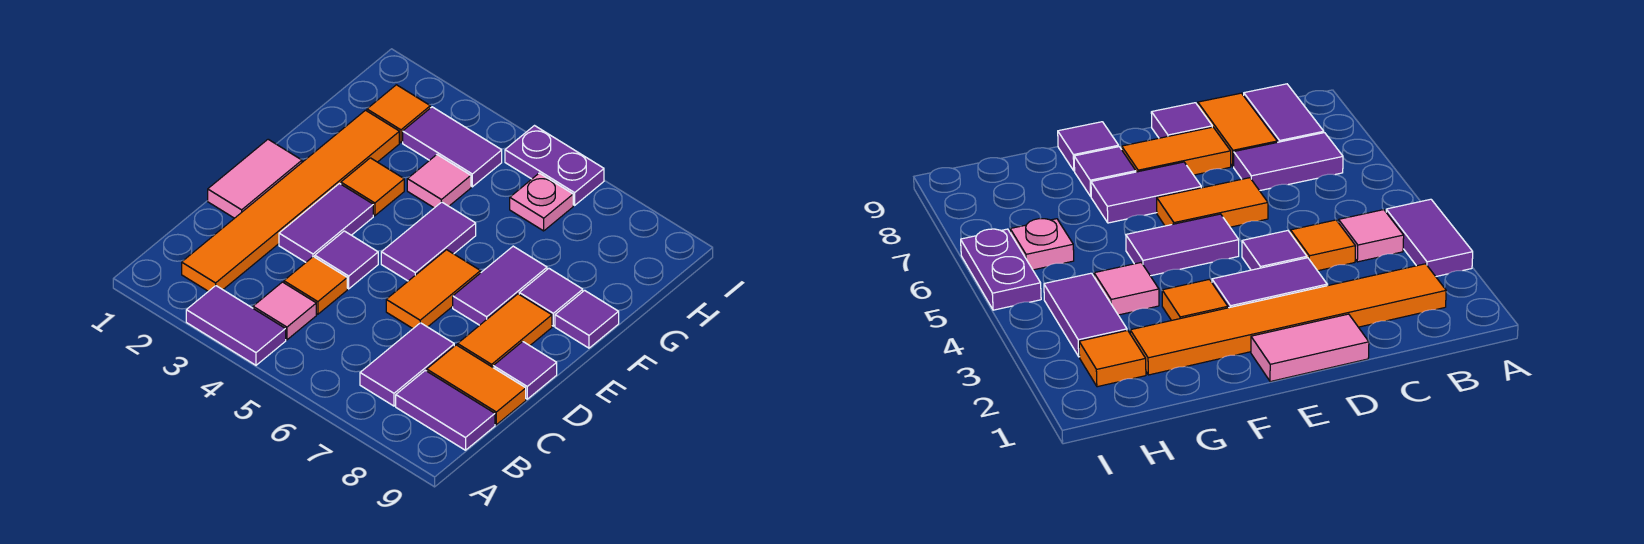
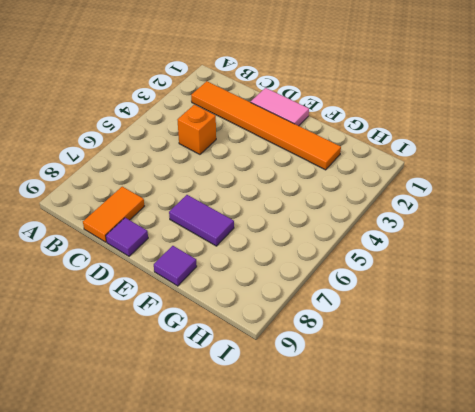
orange 1x1 brick [177,105,216,154] -> orange 1x1 tile [284,257,347,314]
none -> purple 1x2 tile [186,286,286,365]
none -> pink 1x1 tile [253,282,316,340]
none -> purple 1x2 tile [360,323,454,406]

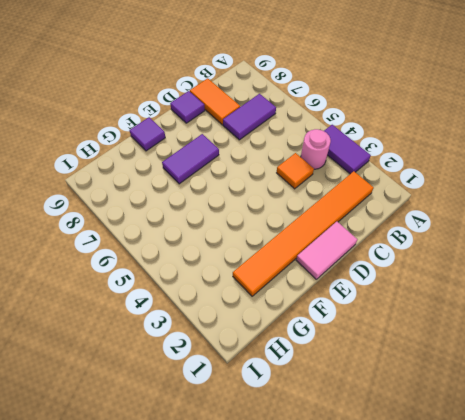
pink 1x1 round brick [301,129,331,169] -> pink 1x1 tile [253,282,316,340]
none -> purple 1x2 tile [396,370,495,450]
none -> purple 1x2 tile [279,184,373,262]
none -> purple 1x1 tile [315,231,378,289]

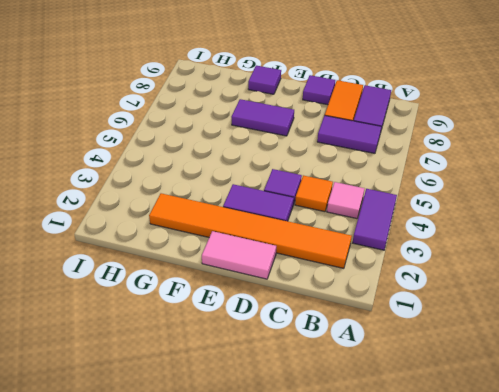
none -> orange 1x2 tile [386,250,481,328]
none -> orange 1x2 tile [458,294,552,367]
none -> purple 1x2 tile [381,202,476,281]

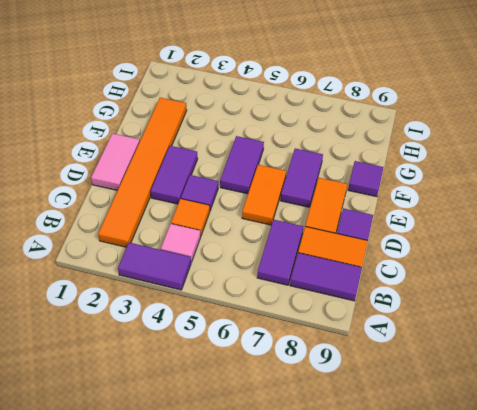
none -> orange 1x1 tile [341,158,404,216]
none -> purple 1x1 tile [519,268,583,326]
none -> pink 1x1 tile [407,155,471,208]

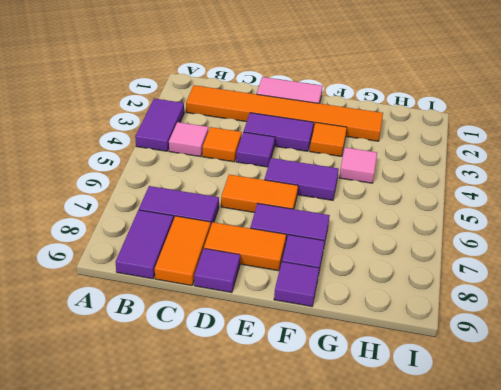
none -> orange 1x1 tile [367,85,430,143]
none -> purple 1x2 tile [403,107,502,187]
none -> pink 1x1 plate [510,173,573,231]

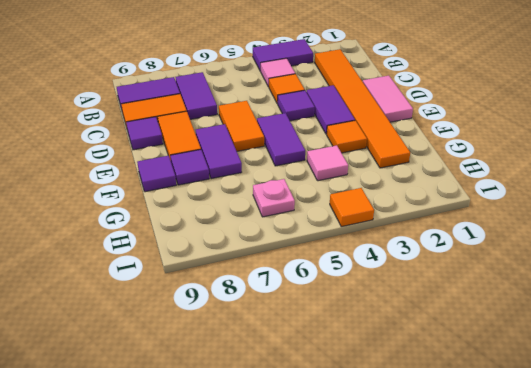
orange 1x1 tile [330,188,374,227] -> orange 1x1 tile moved to [367,85,430,143]
none -> purple 1x2 tile [403,107,502,187]
none -> purple 1x2 plate [505,126,604,205]

